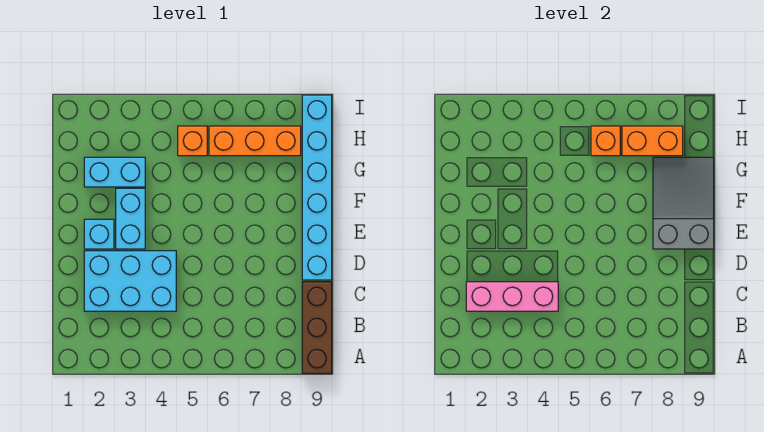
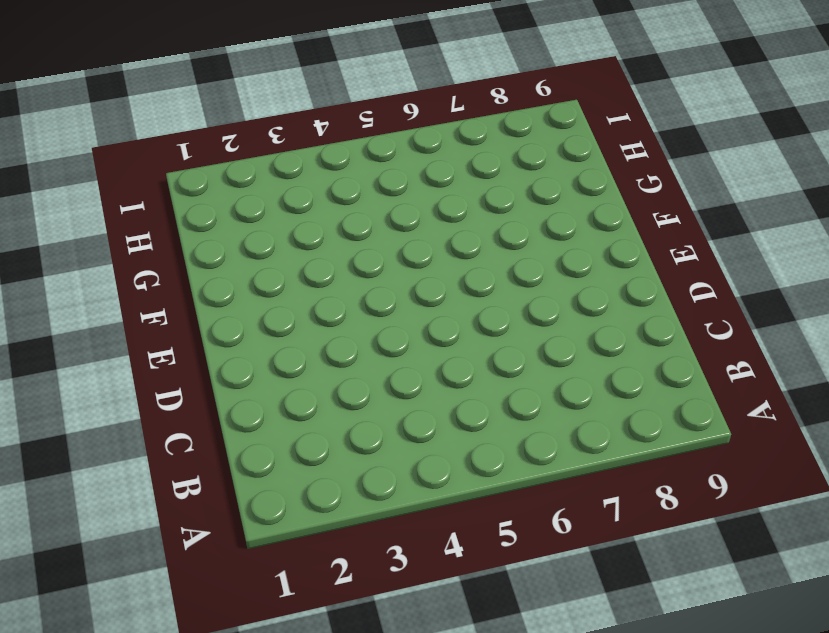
none -> brown 1x3 brick [302,282,332,373]
none -> cyan 2x3 brick [84,251,176,311]
none -> cyan 1x6 brick [302,95,332,280]

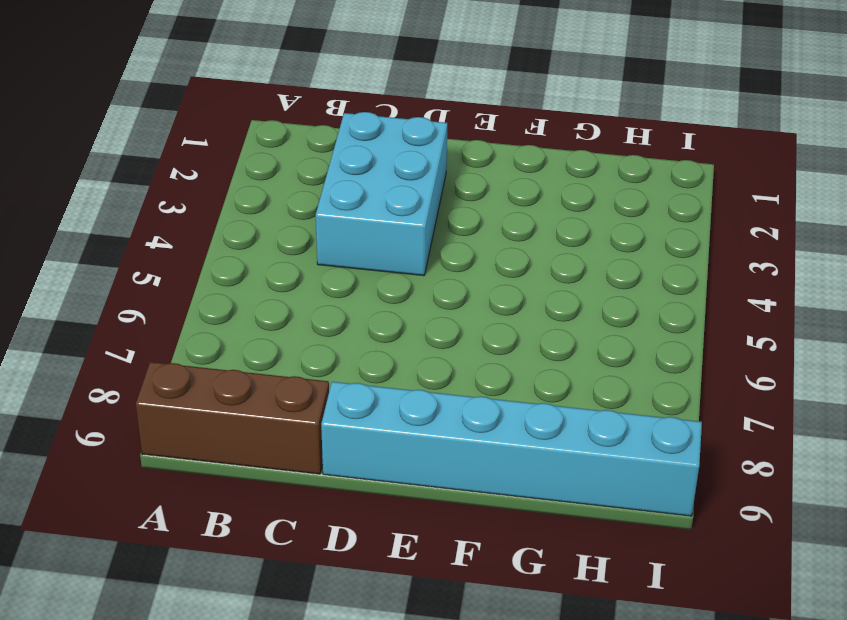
none -> cyan 1x1 brick [84,219,114,249]
none -> cyan 1x2 brick [116,188,145,249]
none -> cyan 1x2 brick [84,157,145,187]

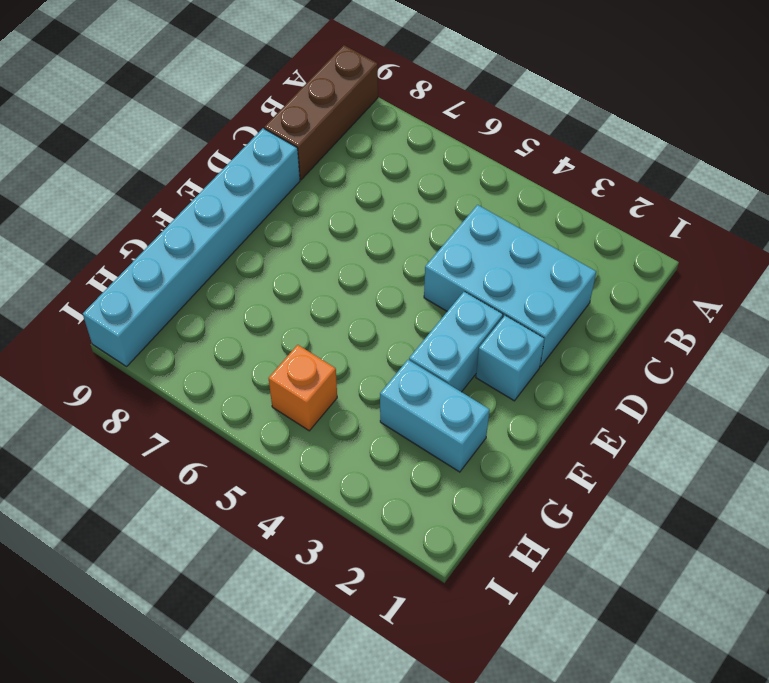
none -> orange 1x3 brick [209,126,301,156]
none -> pink 1x3 brick [466,282,558,311]
none -> grey 2x3 slope [653,157,714,249]

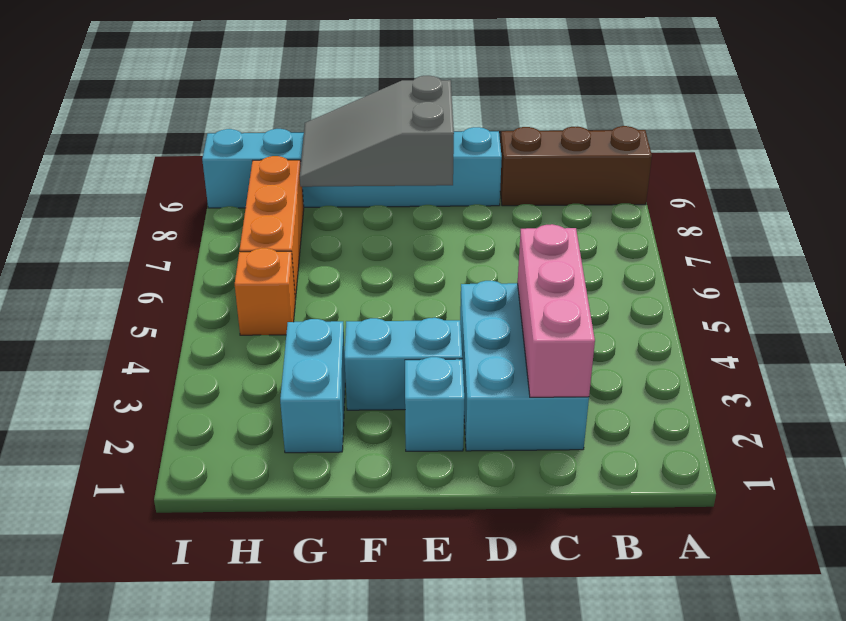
none -> orange 1x1 brick [591,126,620,156]
none -> orange 1x2 brick [622,126,683,156]

